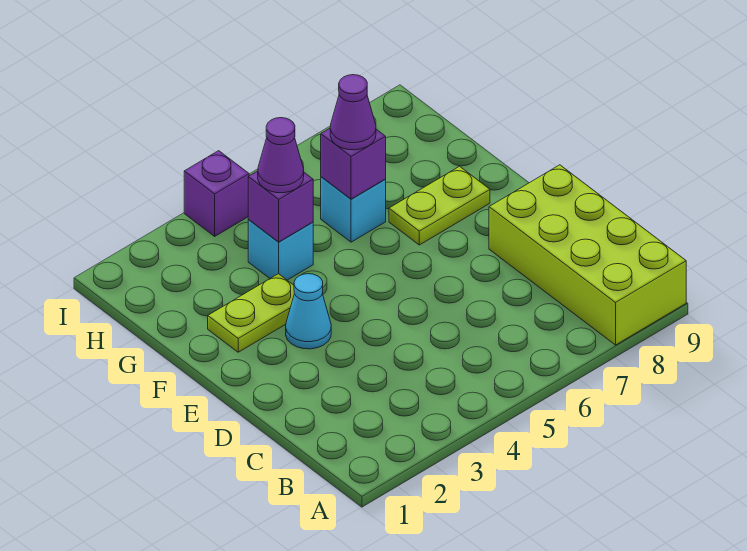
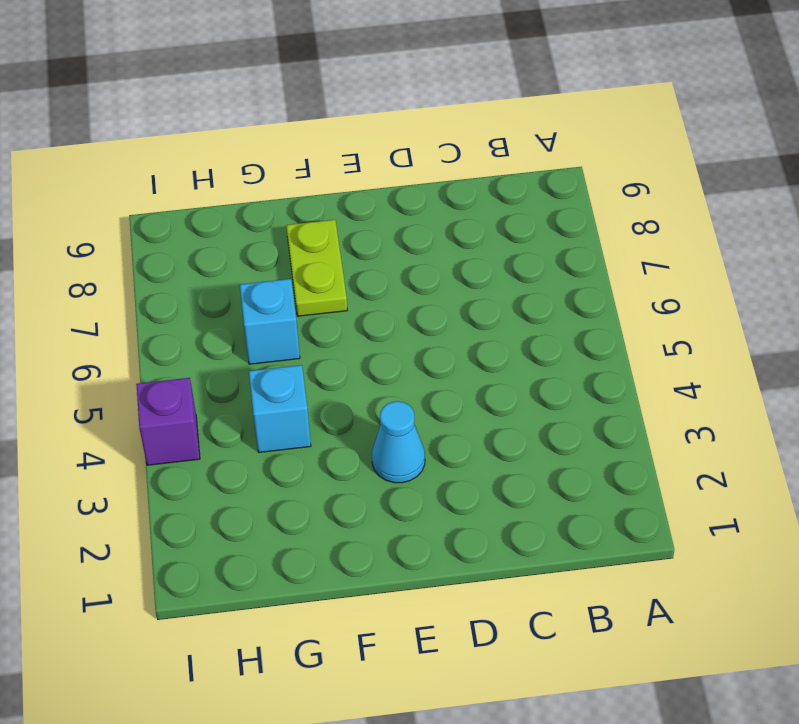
none -> lime 2x4 brick [489,165,686,345]
none -> lime 1x2 plate [208,274,294,352]

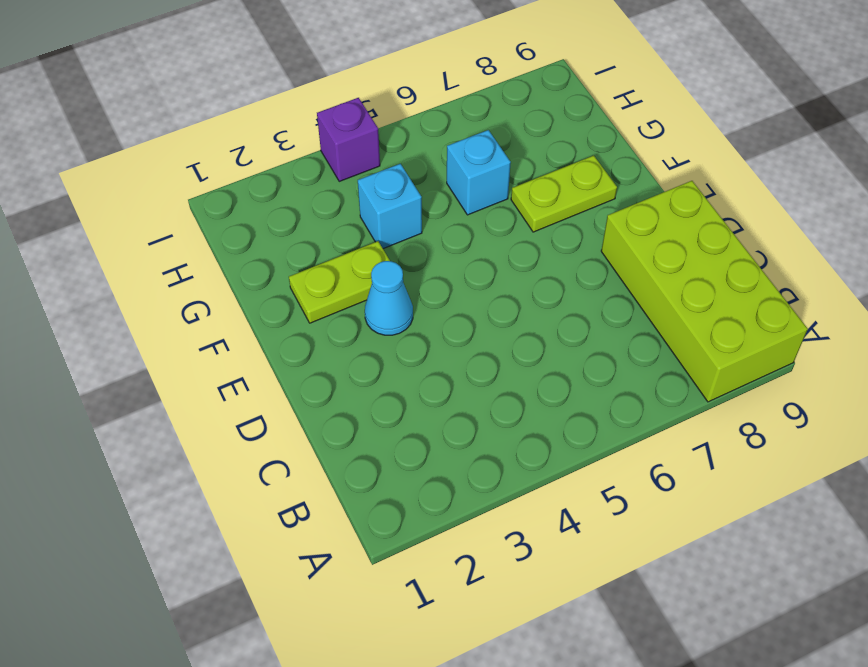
none -> purple 1x1 brick [248,171,313,242]
none -> purple 1x1 brick [321,128,386,199]

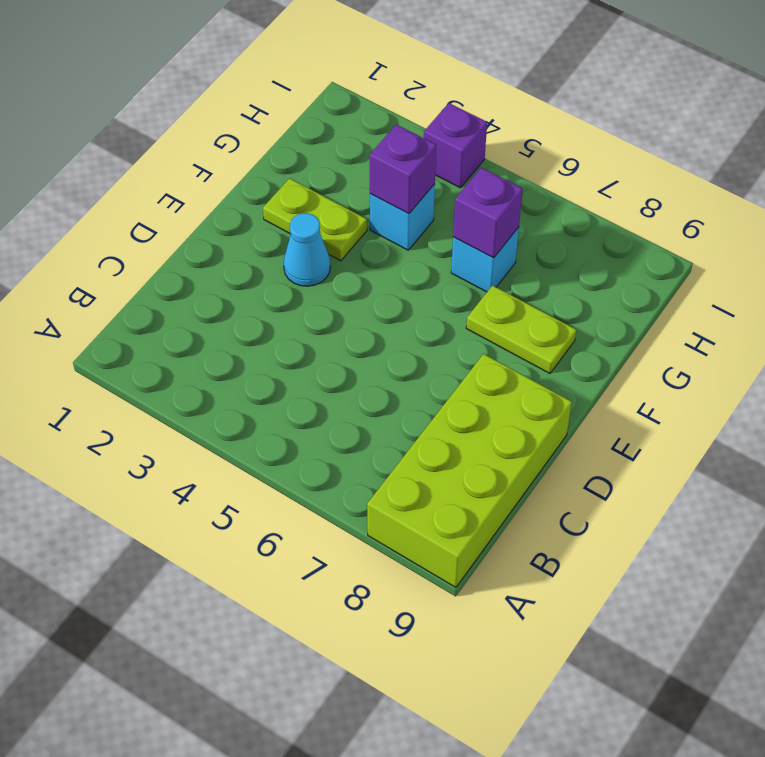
none -> purple 1x1 cone [258,118,304,193]
none -> purple 1x1 cone [330,75,376,150]

